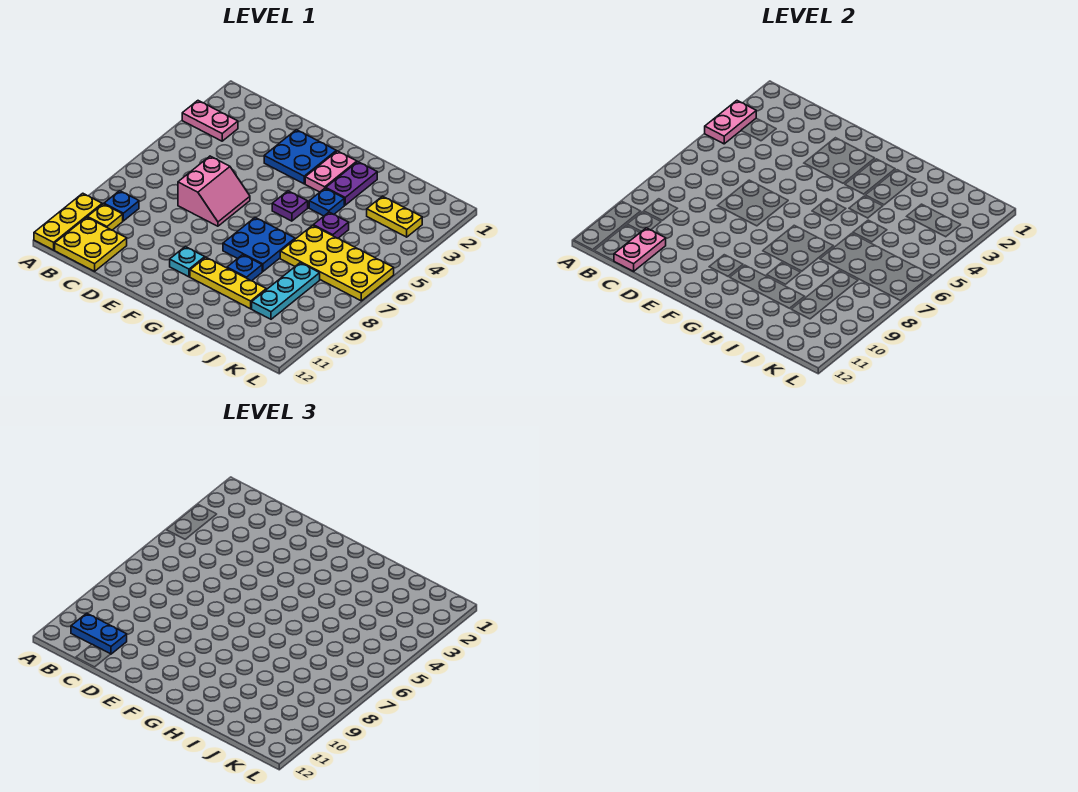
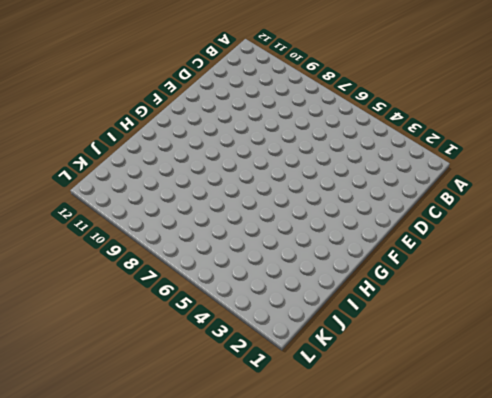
none -> pink 1x2 plate [182,101,238,141]
none -> yellow 1x3 plate [34,193,102,250]
none -> blue 1x1 plate [104,191,139,221]

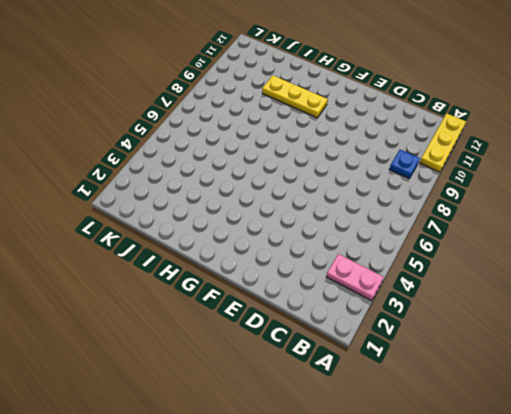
none -> yellow 1x1 plate [88,204,123,230]
none -> yellow 2x2 plate [55,217,127,271]
none -> pink 2x2 slope [178,156,250,226]

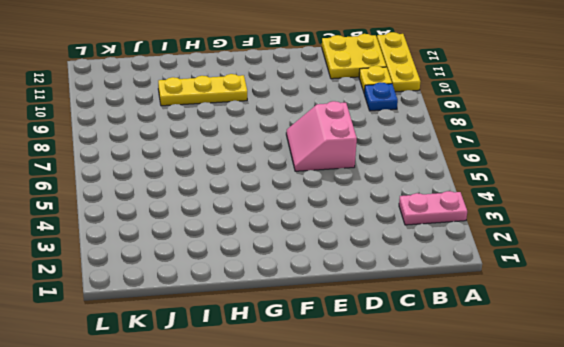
none -> blue 2x2 plate [264,130,336,184]
none -> cyan 1x1 plate [170,246,205,277]
none -> pink 1x2 plate [305,151,357,192]

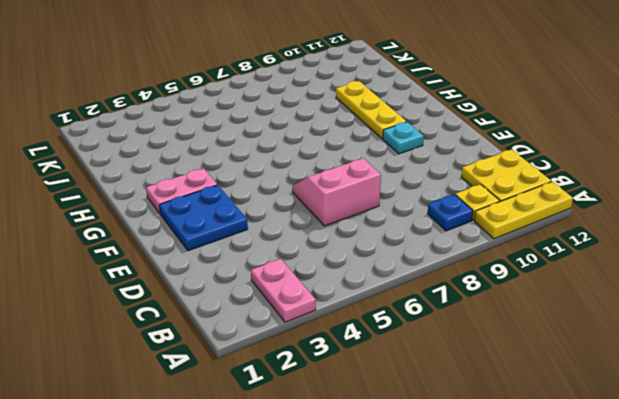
none -> purple 1x1 plate [272,191,308,221]
none -> blue 2x2 plate [223,217,295,272]
none -> purple 1x2 plate [326,162,377,205]

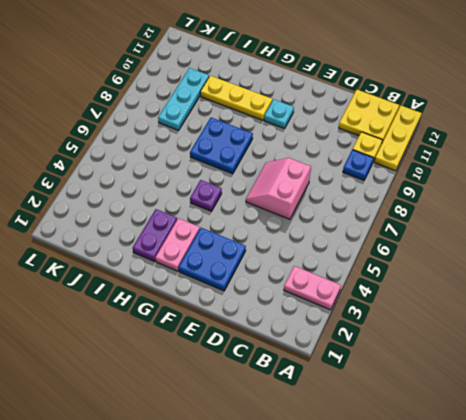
none -> blue 1x1 plate [309,188,344,216]
none -> blue 1x1 plate [227,255,262,281]
none -> purple 1x1 plate [313,212,349,238]

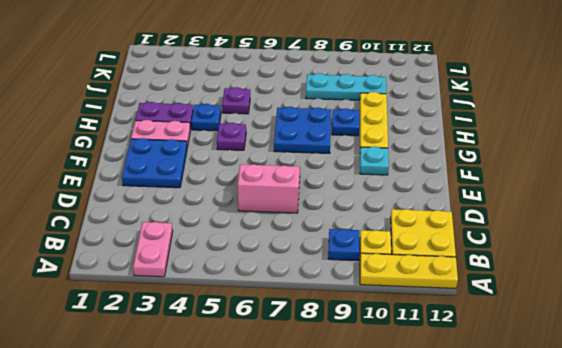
none -> yellow 2x4 plate [280,225,394,301]
none -> yellow 1x2 plate [367,196,422,237]
none -> pink 1x2 plate [705,101,756,144]

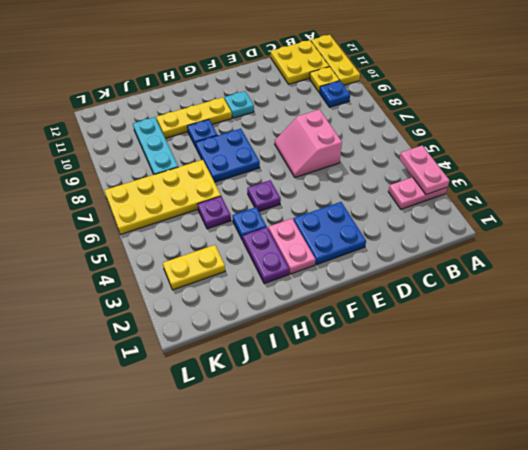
none -> pink 1x2 plate [614,228,666,271]
none -> blue 1x2 plate [71,613,127,654]

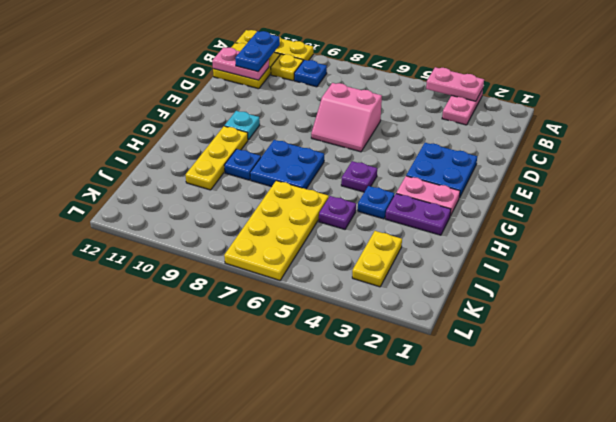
none -> cyan 1x3 plate [252,263,320,319]

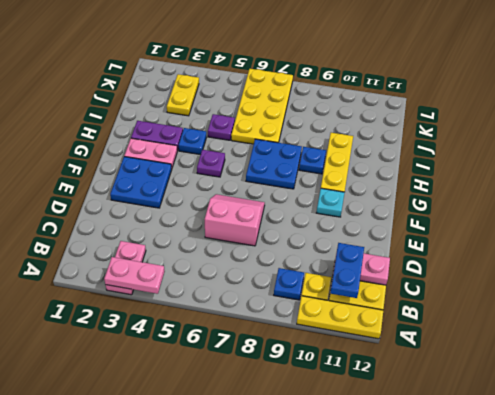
none -> cyan 1x3 plate [252,263,320,319]

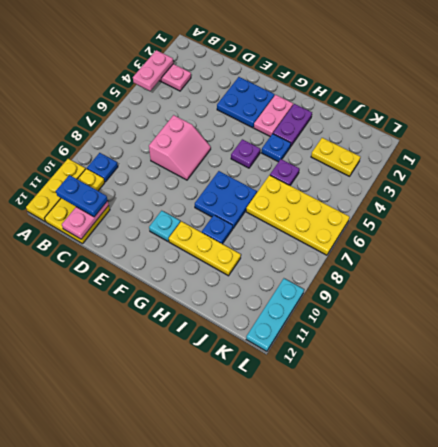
cyan 1x3 plate [246,279,304,351] -> cyan 1x3 plate moved to [252,263,320,319]

